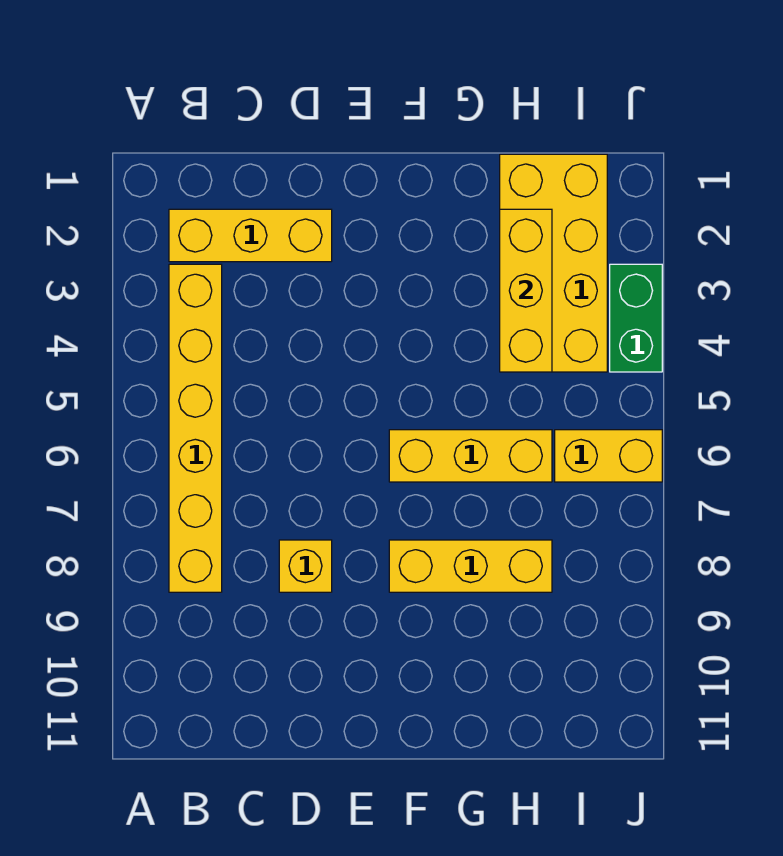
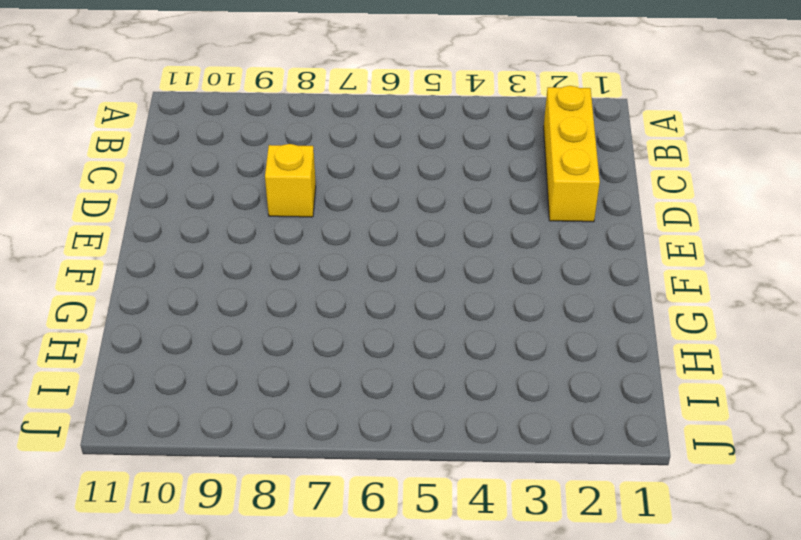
none -> yellow 1x6 brick [169,264,222,592]
none -> yellow 1x3 brick [389,430,552,482]

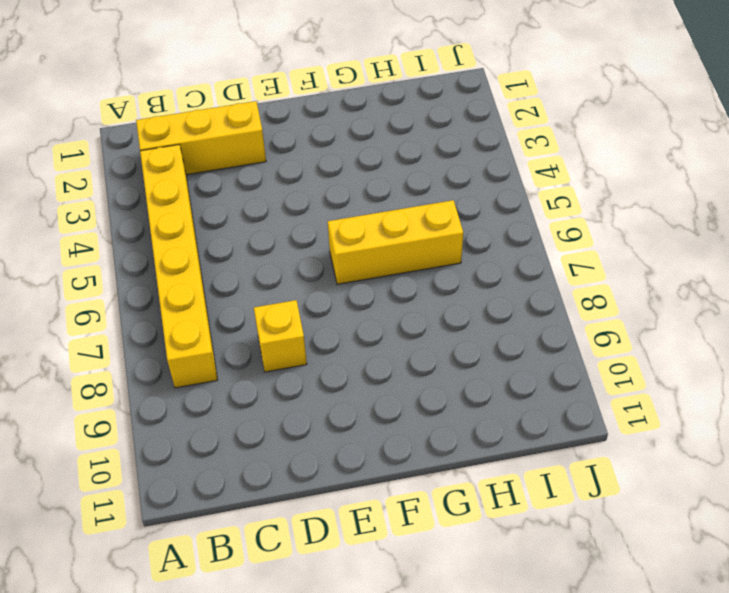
none -> yellow 1x3 brick [389,540,552,592]
none -> yellow 2x4 brick [500,154,607,372]

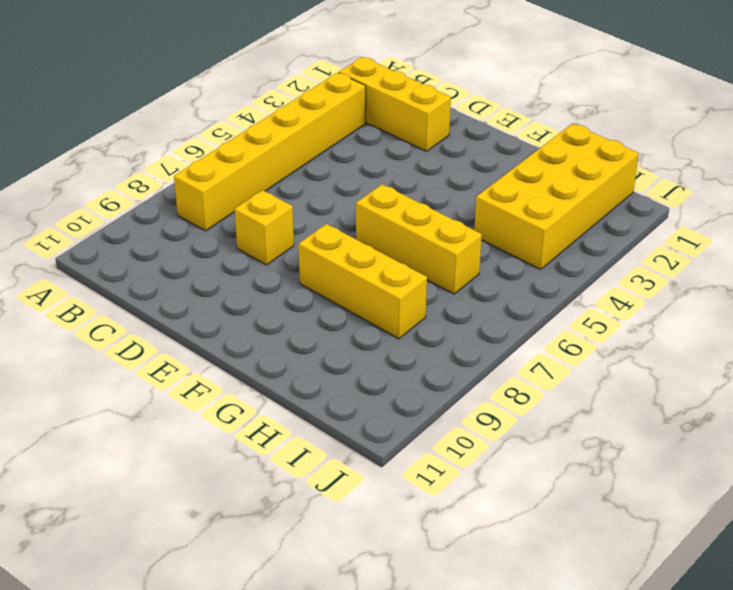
none -> yellow 1x2 brick [555,430,662,482]
none -> green 1x2 brick [610,264,662,372]

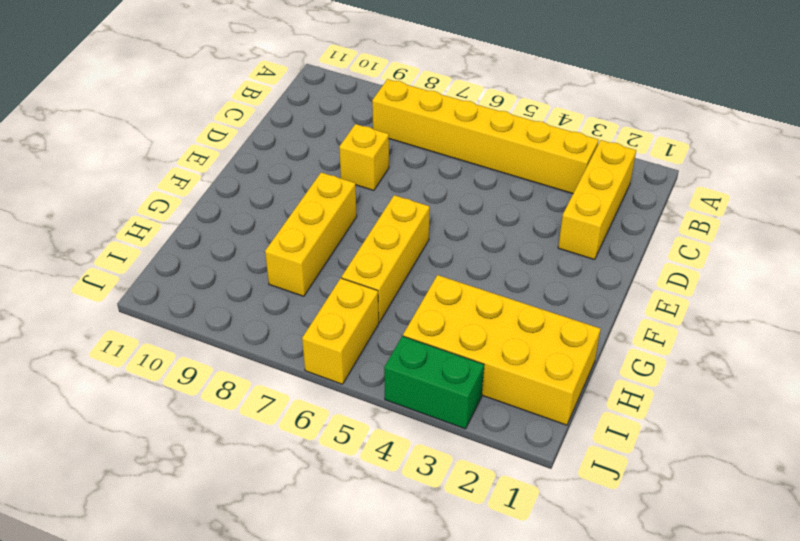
none -> yellow 1x3 brick [500,209,552,372]

